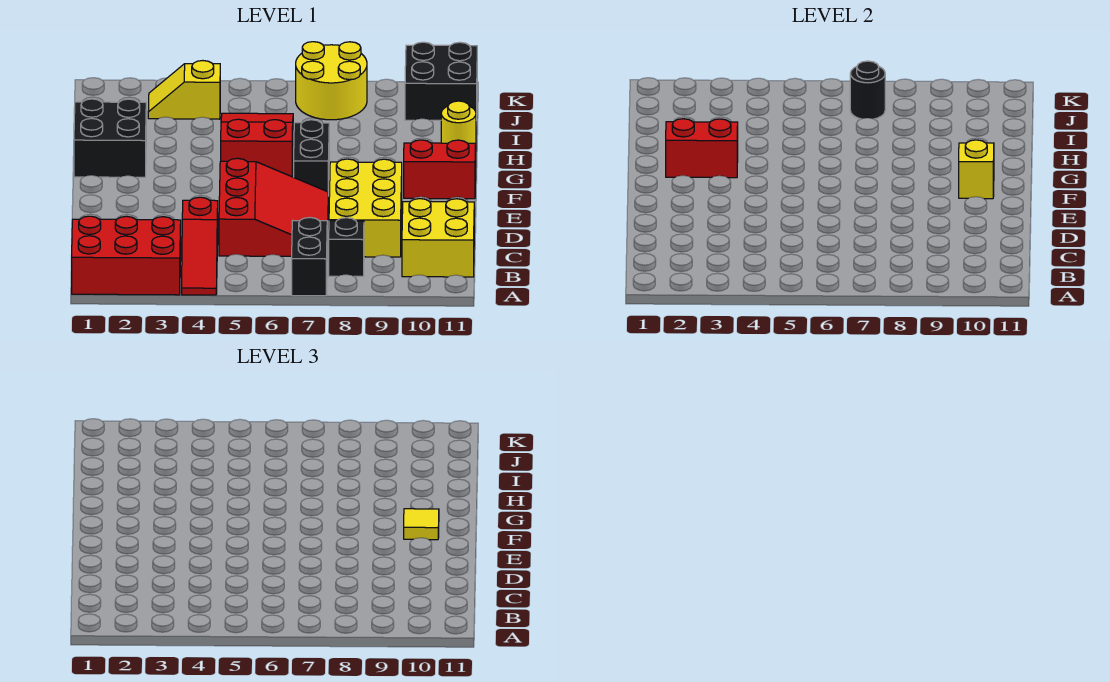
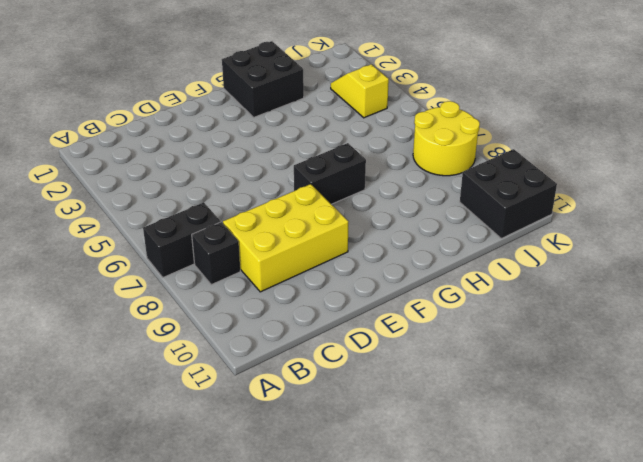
none -> red 2x3 brick [72,216,181,295]
none -> red 1x3 slope [182,197,218,295]
none -> yellow 2x2 brick [402,199,474,277]

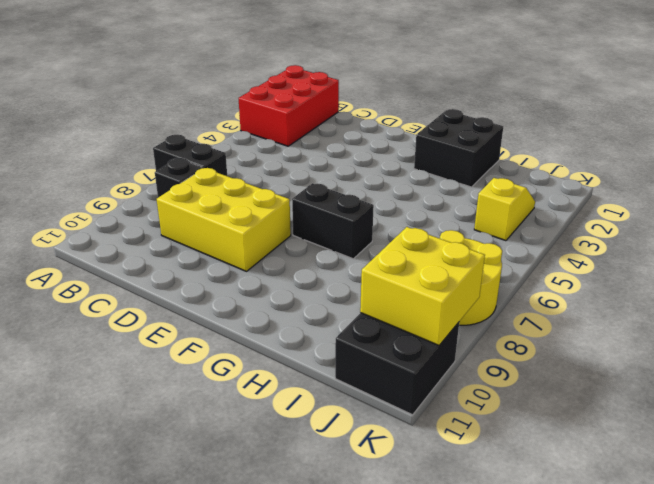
yellow 2x2 brick [360,227,485,345] -> yellow 2x2 brick moved to [402,199,474,277]
none -> red 1x3 slope [182,197,218,295]
none -> red 3x3 slope [219,158,328,256]
none -> red 1x2 brick [404,140,476,199]

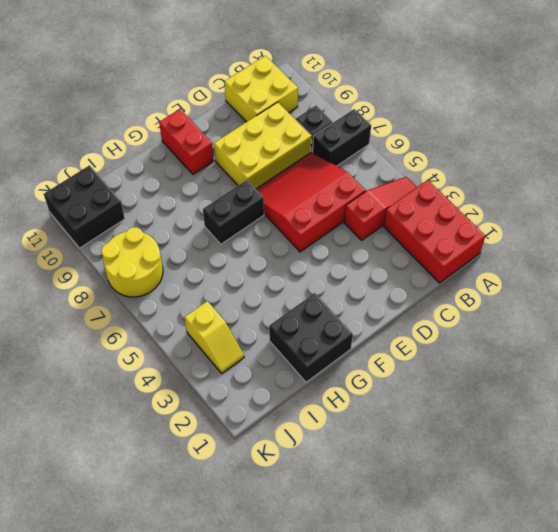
none -> red 2x3 slope [221,113,293,177]
none -> yellow 1x1 round brick [441,101,476,144]
none -> yellow 1x1 brick [959,140,994,199]

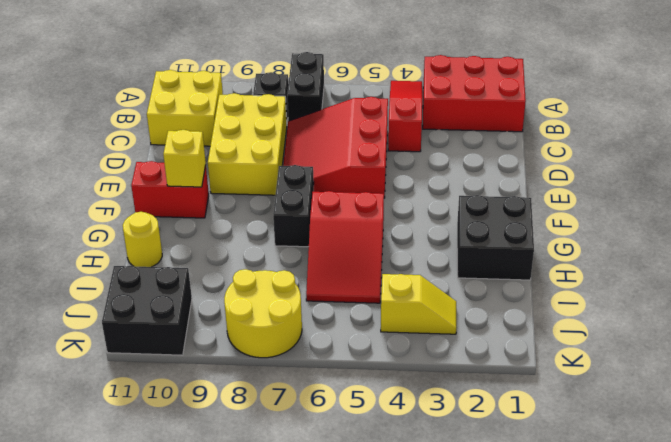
none -> red 1x2 brick [666,119,738,178]
none -> black 1x1 round brick [850,61,885,119]
none -> yellow 1x1 tile [404,509,439,540]

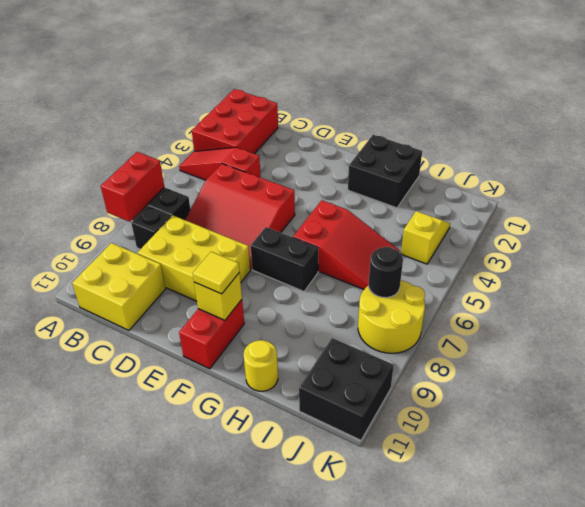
red 1x2 brick [101,152,164,222] -> red 1x2 brick moved to [666,119,738,178]

